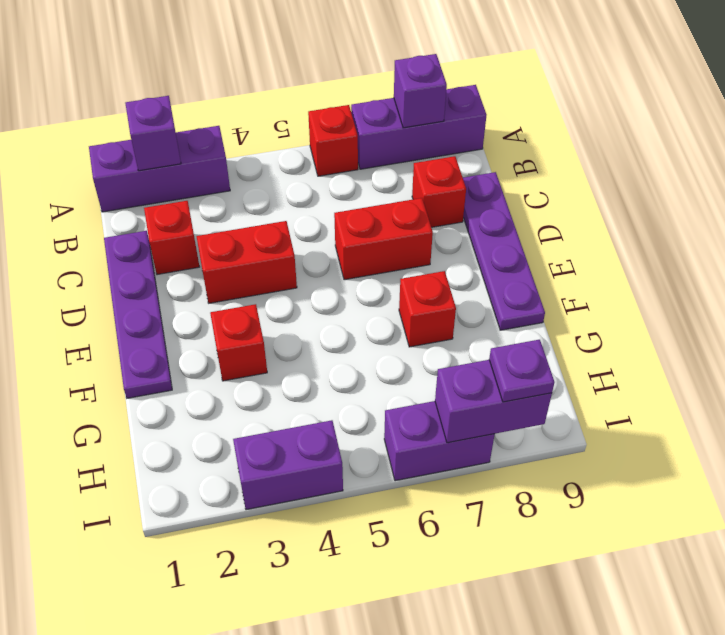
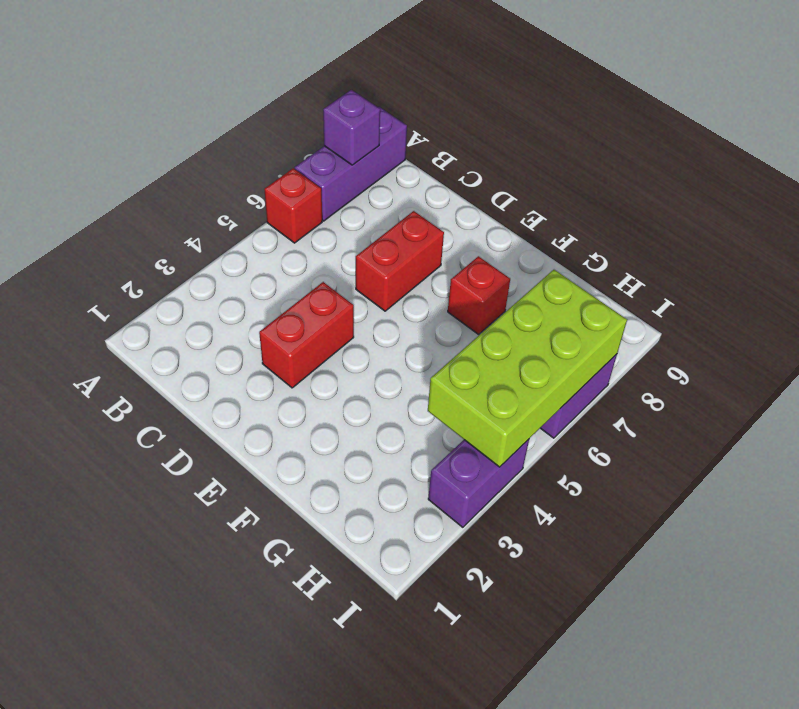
lime 2x4 brick [428,270,627,467] -> purple 1x2 brick [435,360,552,443]
none -> purple 1x3 brick [89,126,230,212]
none -> purple 1x4 plate [104,231,172,398]
none -> red 1x1 brick [144,201,199,275]

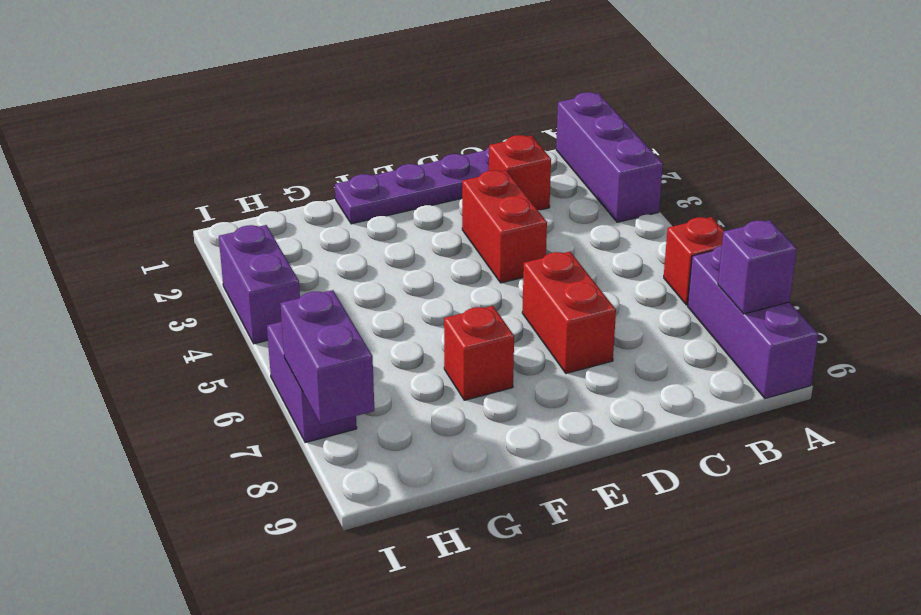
none -> red 1x1 brick [412,156,466,227]
none -> purple 1x4 plate [463,172,545,330]
none -> red 1x1 brick [210,304,267,381]

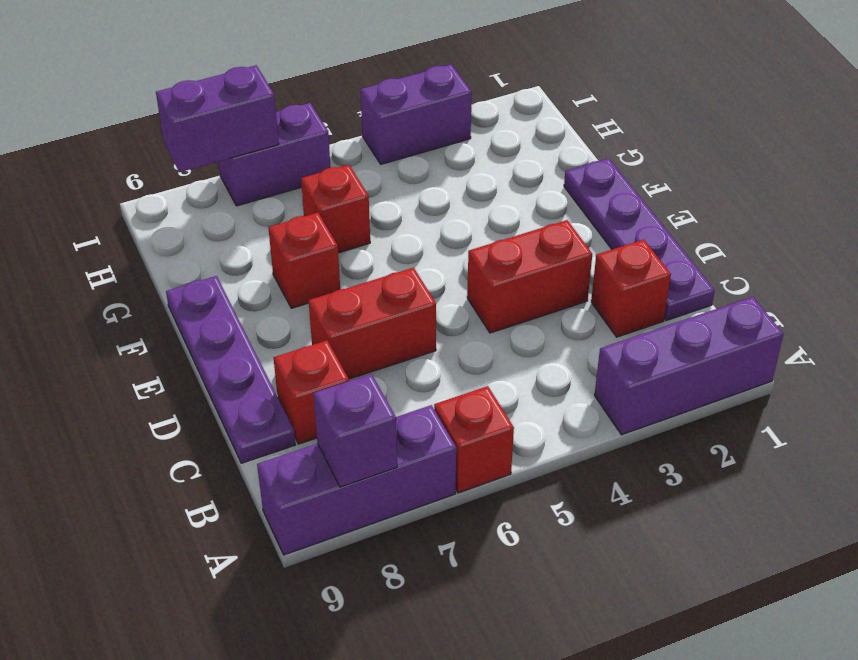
red 1x1 brick [301,165,370,253] -> red 1x1 brick moved to [210,304,267,381]
none -> purple 1x1 brick [125,96,181,171]
none -> purple 1x1 plate [489,340,555,402]

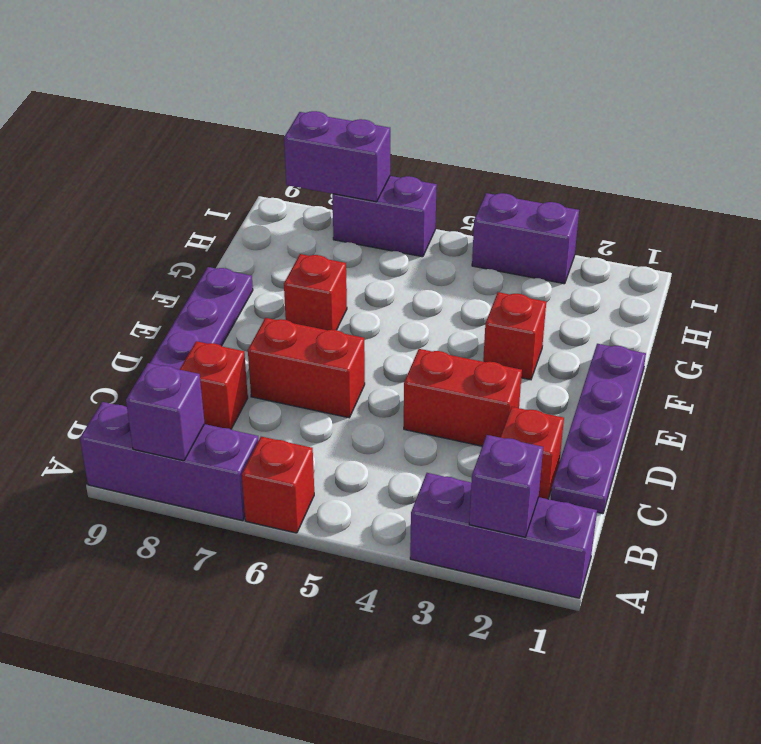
none -> purple 1x1 plate [489,340,555,402]

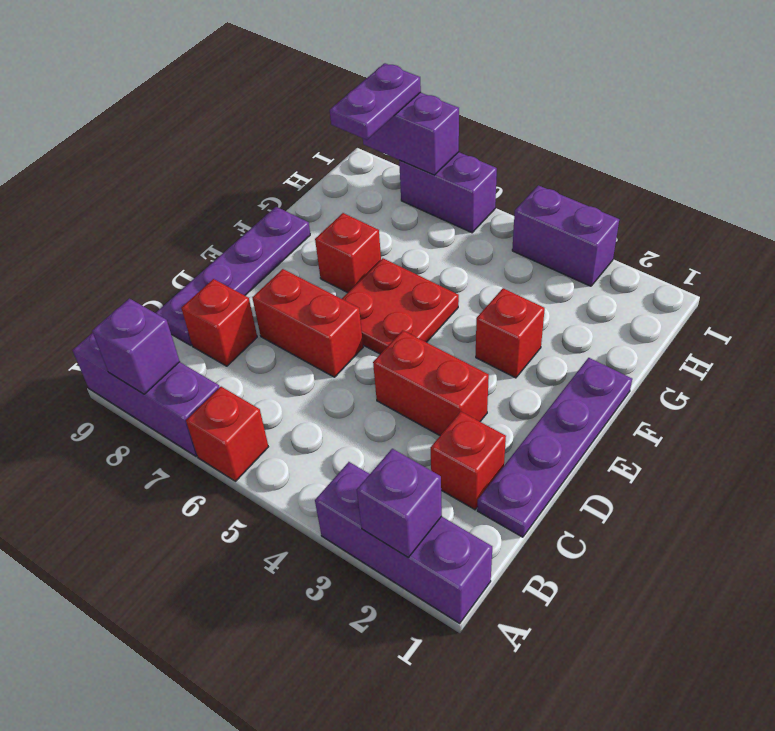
red 2x2 plate [342,258,459,354] -> none
purple 1x2 plate [330,63,421,140] -> purple 1x1 plate [489,340,555,402]

